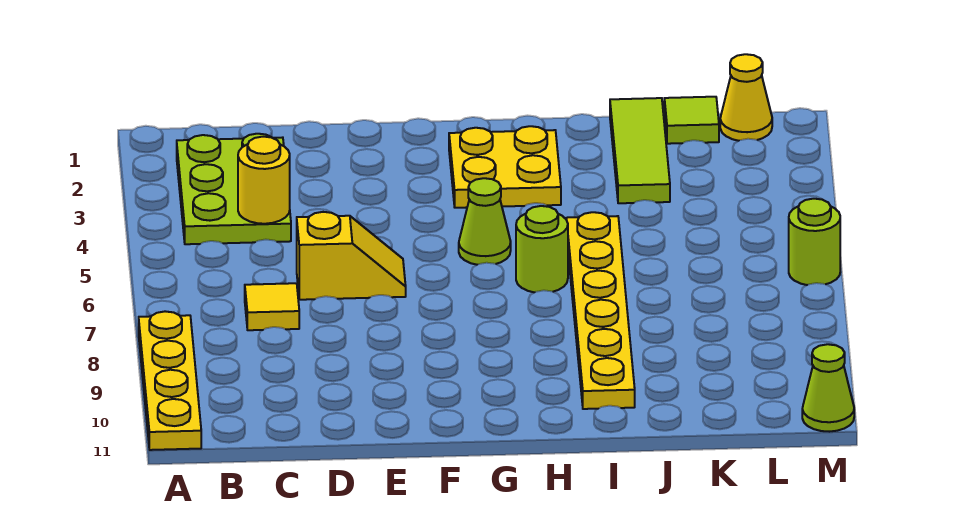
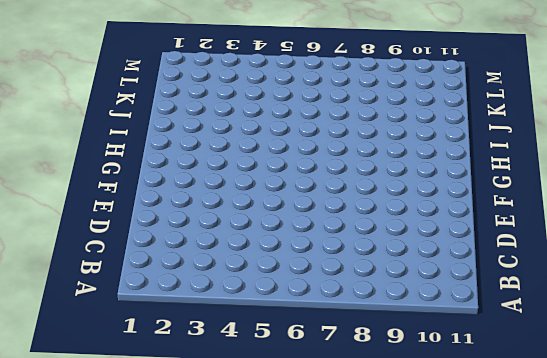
none -> yellow 1x4 plate [139,311,201,450]
none -> lime 2x3 plate [177,134,291,244]
none -> yellow 1x1 tile [245,283,299,330]

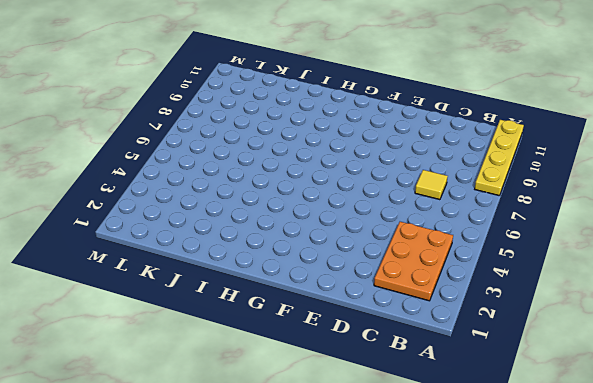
orange 2x3 plate [374,222,453,301] -> lime 2x3 plate [177,134,291,244]
none -> yellow 1x2 slope [297,212,406,300]
none -> yellow 2x2 plate [449,126,561,208]
none -> lime 1x1 cone [459,178,511,265]

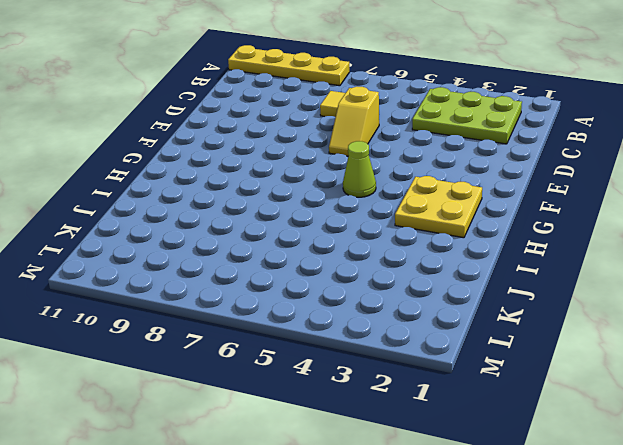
none -> lime 1x1 round brick [516,206,568,292]
none -> yellow 1x6 plate [566,212,635,409]
none -> lime 1x3 tile [610,98,670,203]

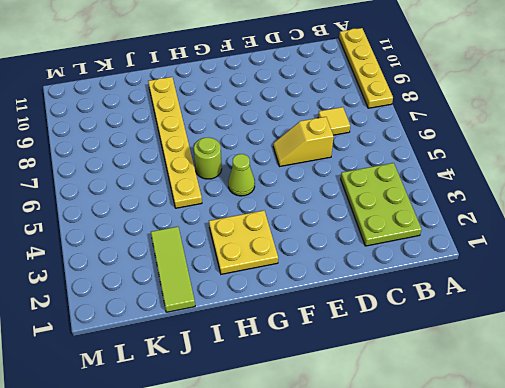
none -> lime 1x1 tile [664,97,719,144]
none -> yellow 1x1 cone [720,54,772,141]
none -> lime 1x1 round brick [789,199,840,285]

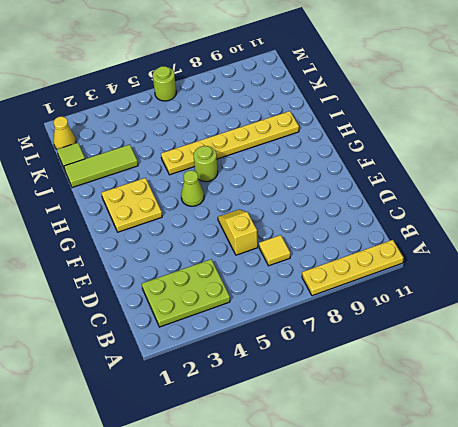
none -> lime 1x1 cone [802,344,854,432]
none -> yellow 1x1 round brick [238,137,290,224]

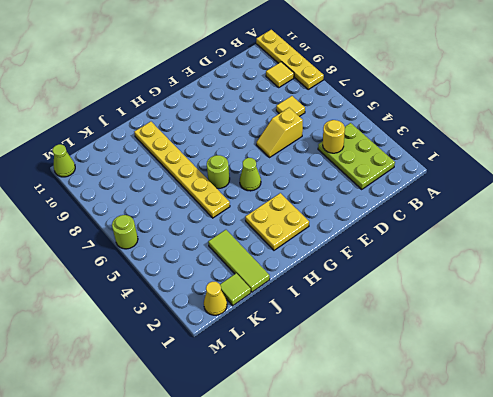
yellow 1x1 tile [266,62,294,87] -> none

